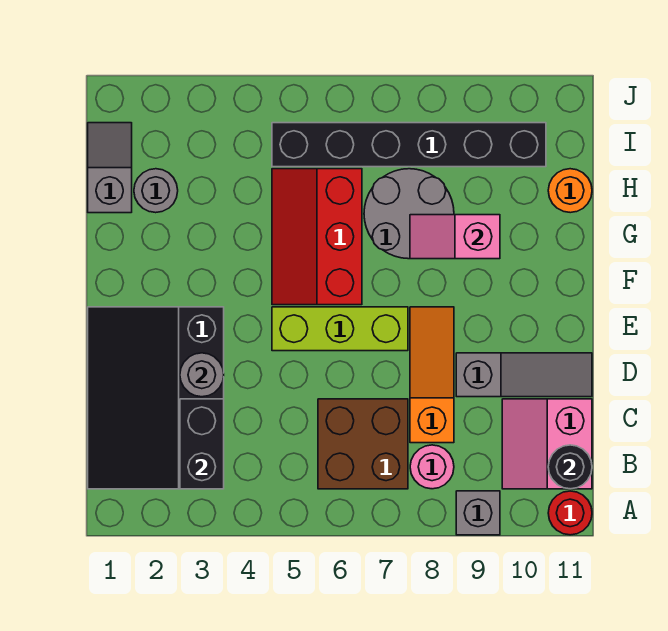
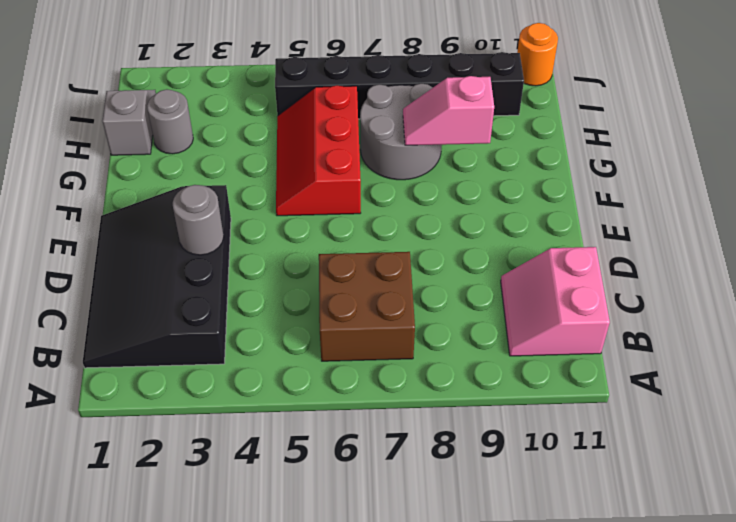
orange 1x1 round brick [517,23,558,86] -> orange 1x1 round brick moved to [548,169,592,213]
none -> grey 1x1 brick [456,491,500,535]
none -> red 1x1 round brick [548,491,592,535]
none -> pink 1x1 round brick [410,445,454,489]

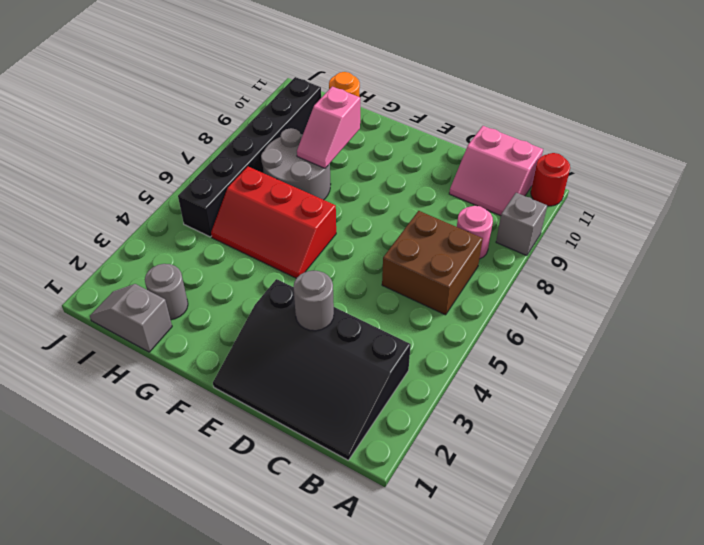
none -> orange 1x3 slope [410,307,454,443]
none -> grey 1x3 slope [456,353,592,397]
none -> lime 1x3 brick [272,307,408,351]

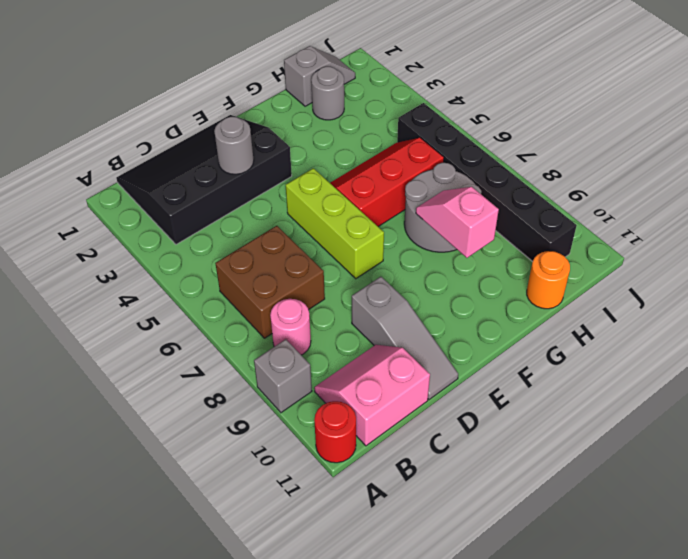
none -> orange 1x3 slope [410,307,454,443]
none -> black 1x2 brick [180,399,224,489]
none -> black 1x1 round brick [548,445,592,489]

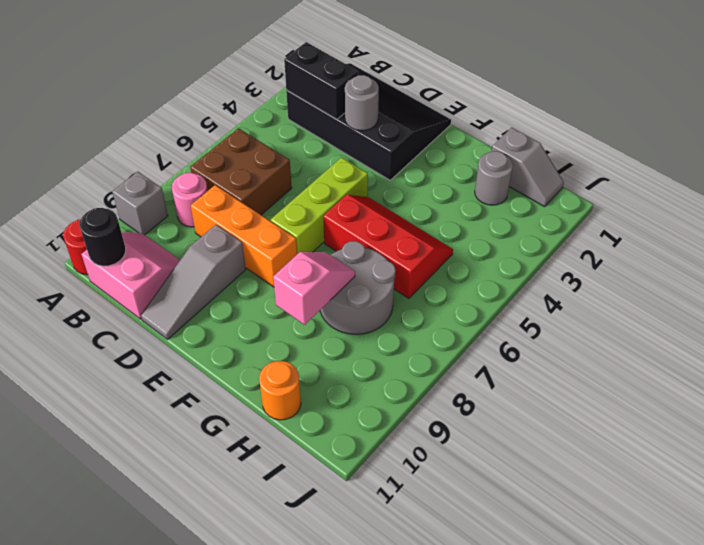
orange 1x3 brick [191,185,297,287] -> orange 1x3 slope [410,307,454,443]
none -> black 1x6 brick [272,123,546,167]

